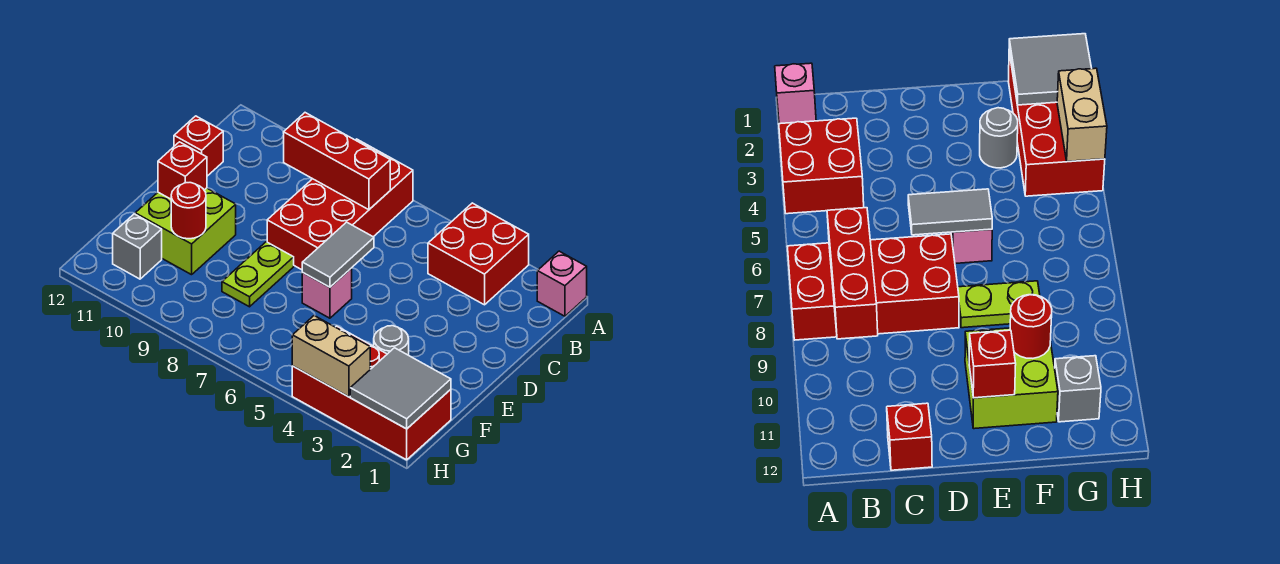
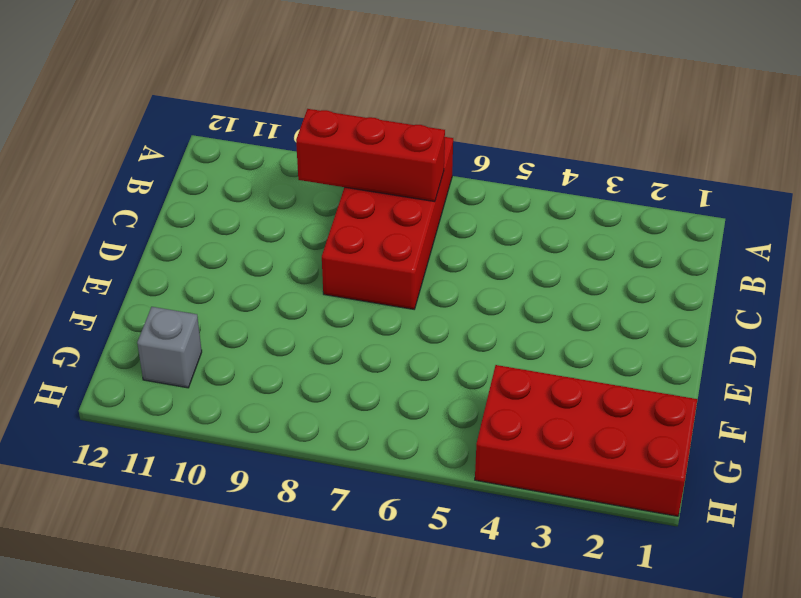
none -> pink 1x1 brick [537,251,587,316]
none -> red 2x2 brick [428,203,529,305]
none -> red 1x1 brick [174,116,223,176]

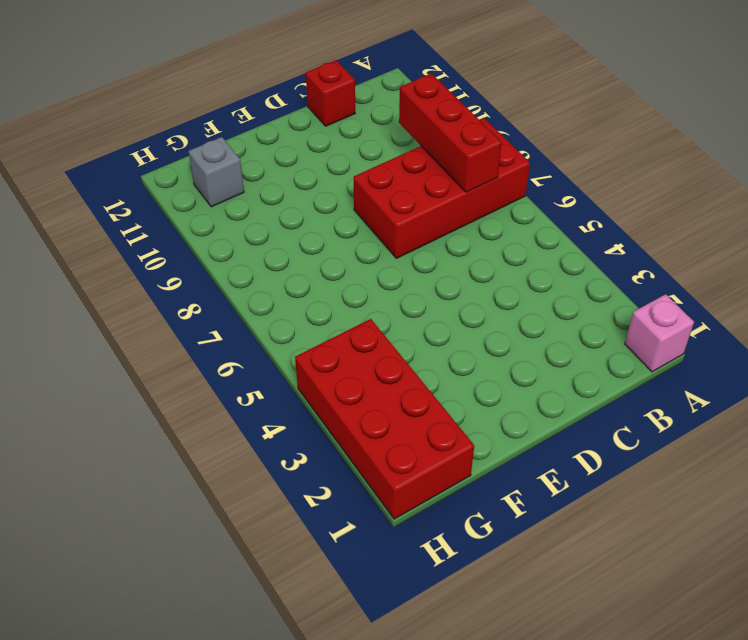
none -> red 2x2 brick [428,203,529,305]
none -> pink 1x1 brick [302,268,352,318]
none -> lime 1x2 plate [222,242,294,307]

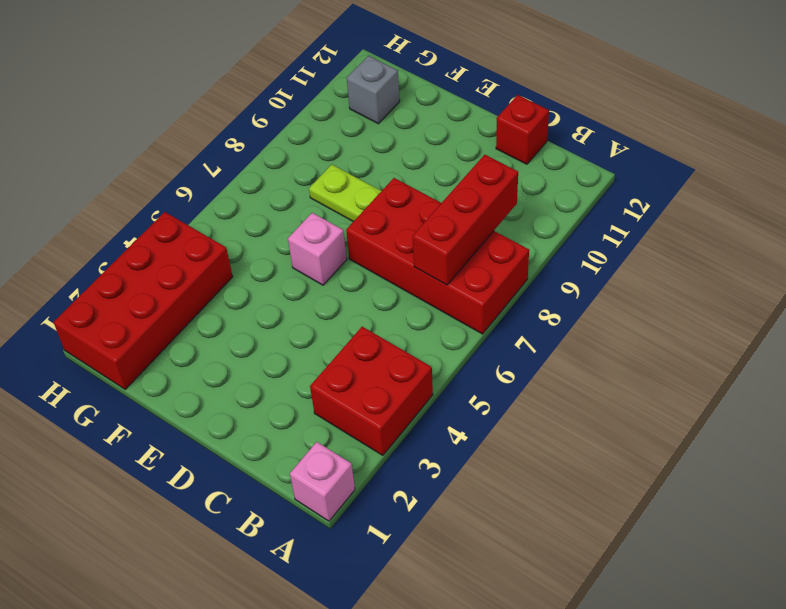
none -> lime 2x2 brick [135,188,236,275]
none -> grey 1x1 round brick [374,326,409,355]
none -> grey 1x2 tile [302,222,374,287]

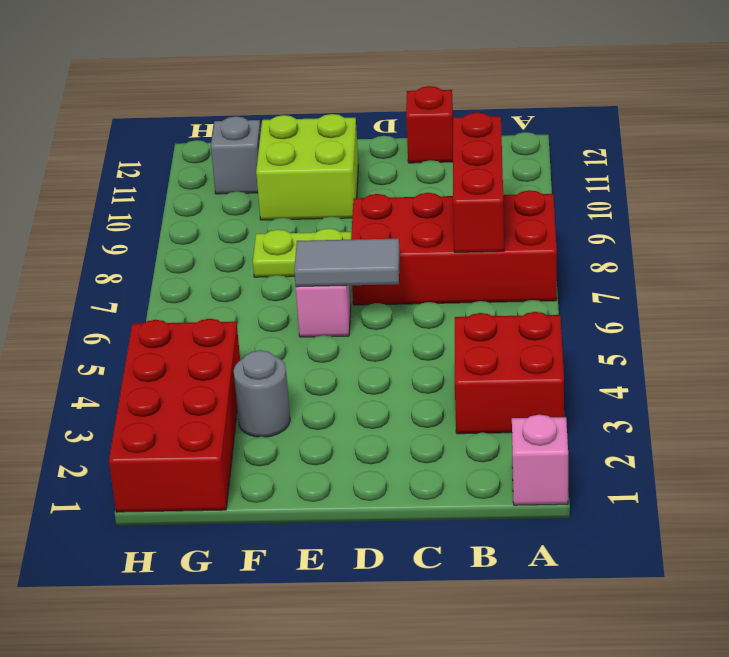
none -> red 1x1 brick [158,142,207,199]
none -> red 1x1 round brick [171,183,206,239]
none -> grey 2x2 tile [350,348,451,429]

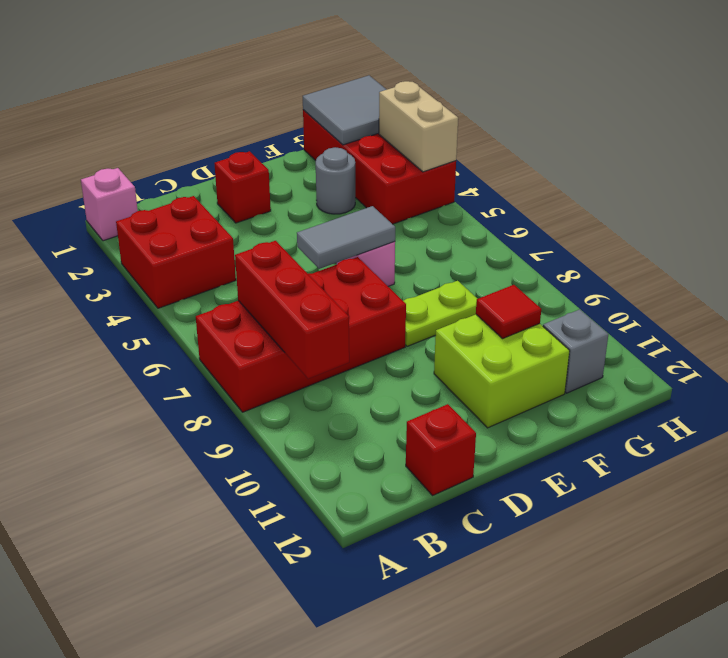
red 1x1 brick [214,151,271,223] -> red 1x1 brick moved to [158,142,207,199]
red 1x1 tile [476,285,541,339] -> red 1x1 round brick [171,183,206,239]

